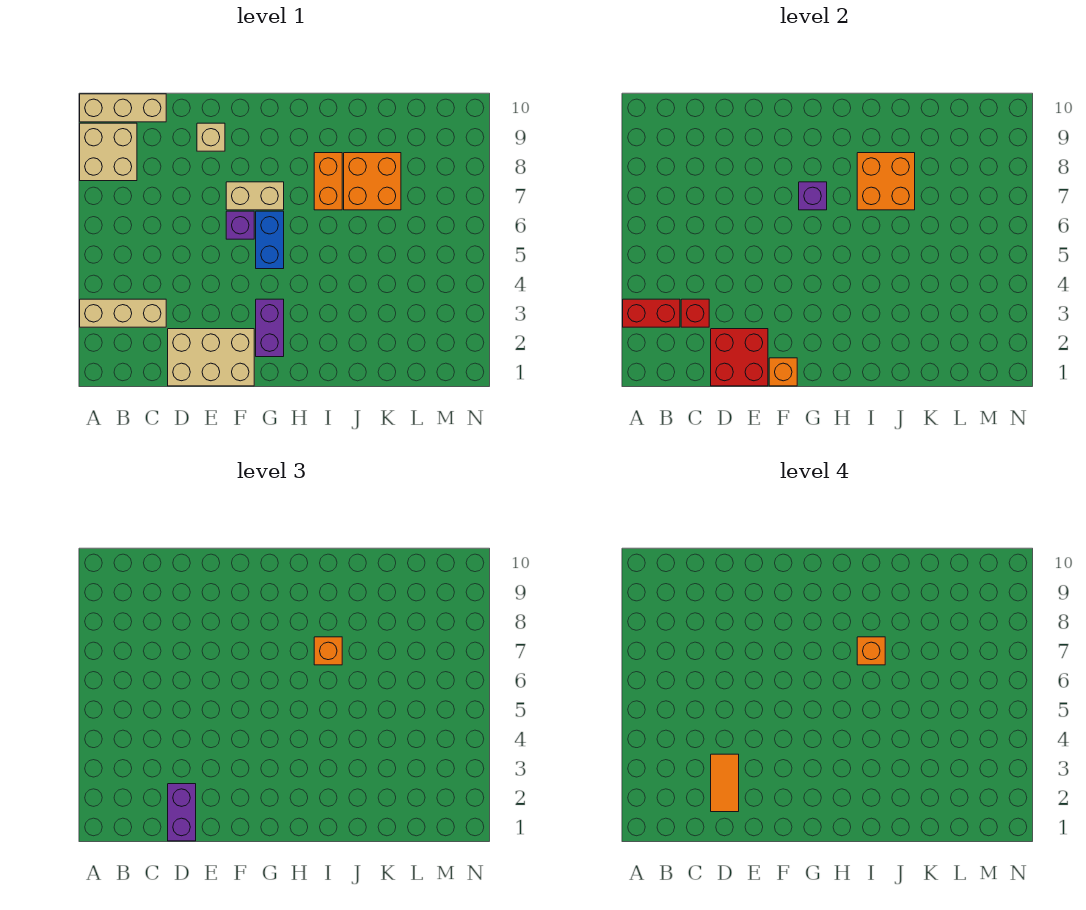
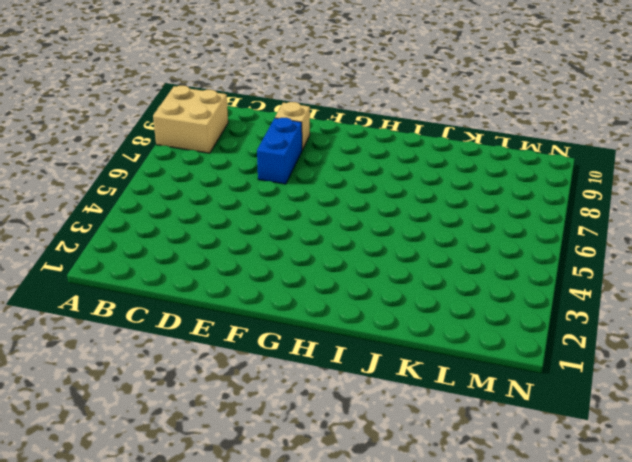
blue 1x2 brick [257,118,302,184] -> blue 1x2 brick moved to [256,211,284,269]
none -> tan 1x3 brick [80,299,166,327]
none -> tan 1x3 brick [80,94,166,122]
none -> tan 2x3 brick [168,329,254,386]

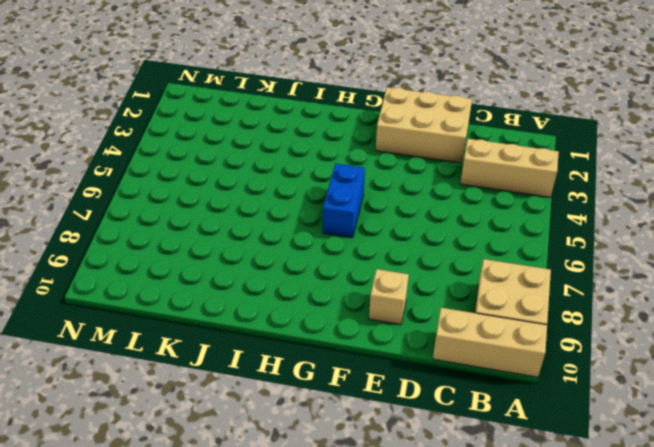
none -> purple 1x1 brick [226,211,254,239]
none -> tan 1x2 brick [226,182,284,210]
none -> purple 1x2 brick [256,299,284,357]

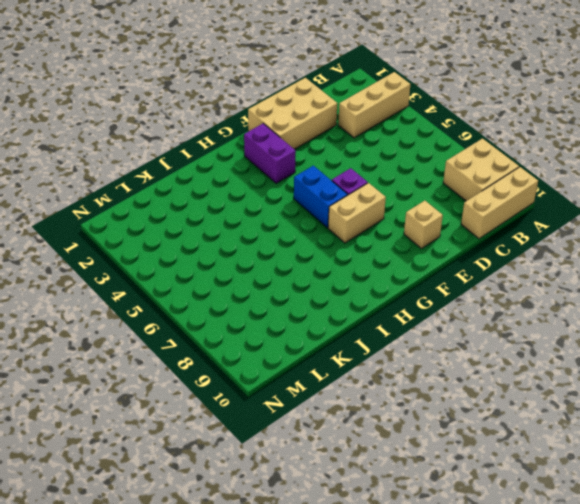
none -> orange 1x2 brick [314,153,342,210]
none -> orange 2x2 brick [344,153,401,210]
none -> red 1x2 brick [623,299,680,327]

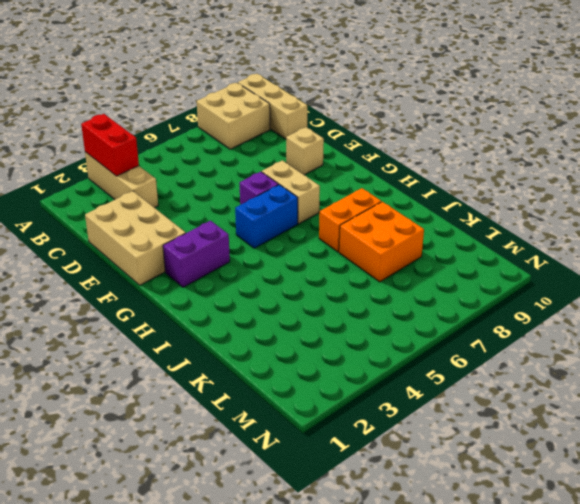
none -> red 1x1 brick [681,299,709,327]
none -> red 2x2 brick [711,329,768,386]
none -> orange 1x1 brick [769,358,797,386]

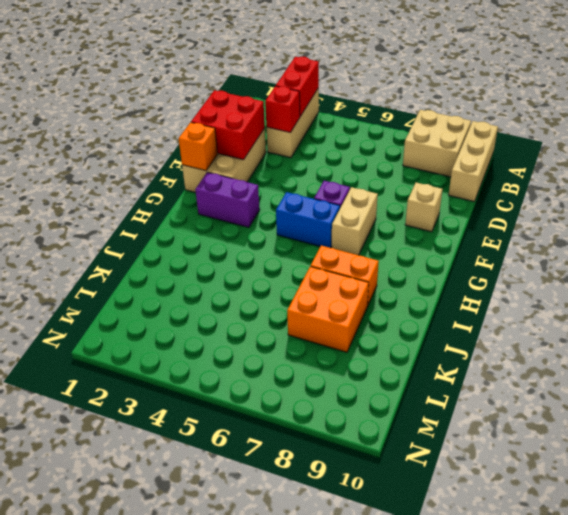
none -> purple 1x1 brick [799,182,827,210]
none -> orange 2x2 brick [857,153,915,210]
none -> purple 1x2 brick [168,784,196,841]

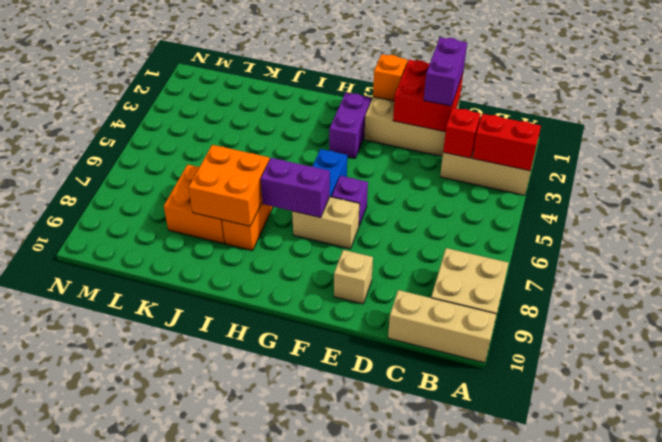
purple 1x2 brick [261,158,330,218] -> purple 1x1 brick [799,182,827,210]
none -> orange 1x1 brick [314,637,342,665]
none -> orange 1x2 tile [711,754,739,812]
none -> orange 1x1 brick [857,637,885,665]

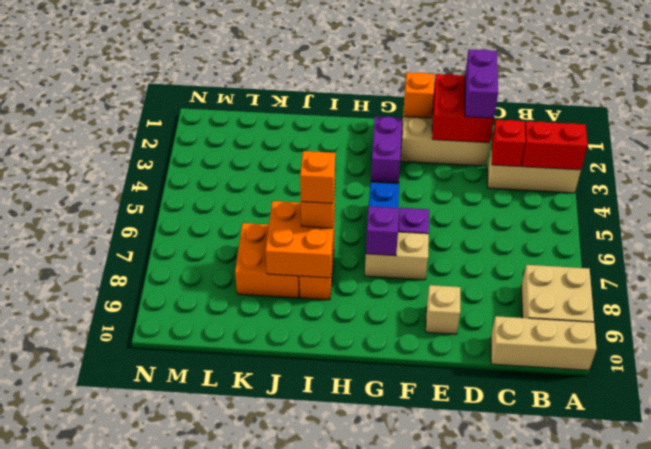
none -> orange 1x2 tile [711,754,739,812]

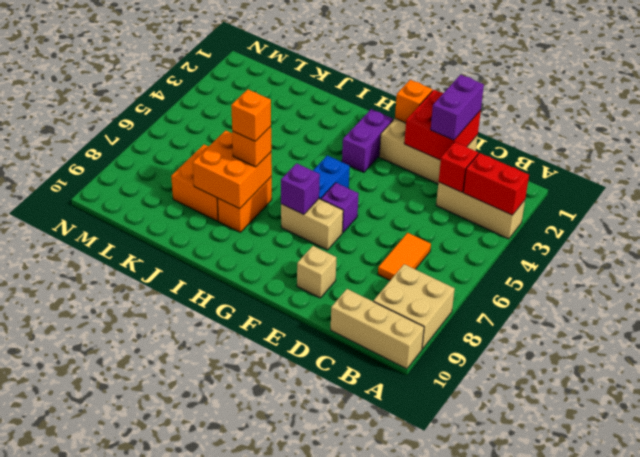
orange 1x2 tile [378,233,431,280] -> orange 1x2 tile moved to [711,754,739,812]

